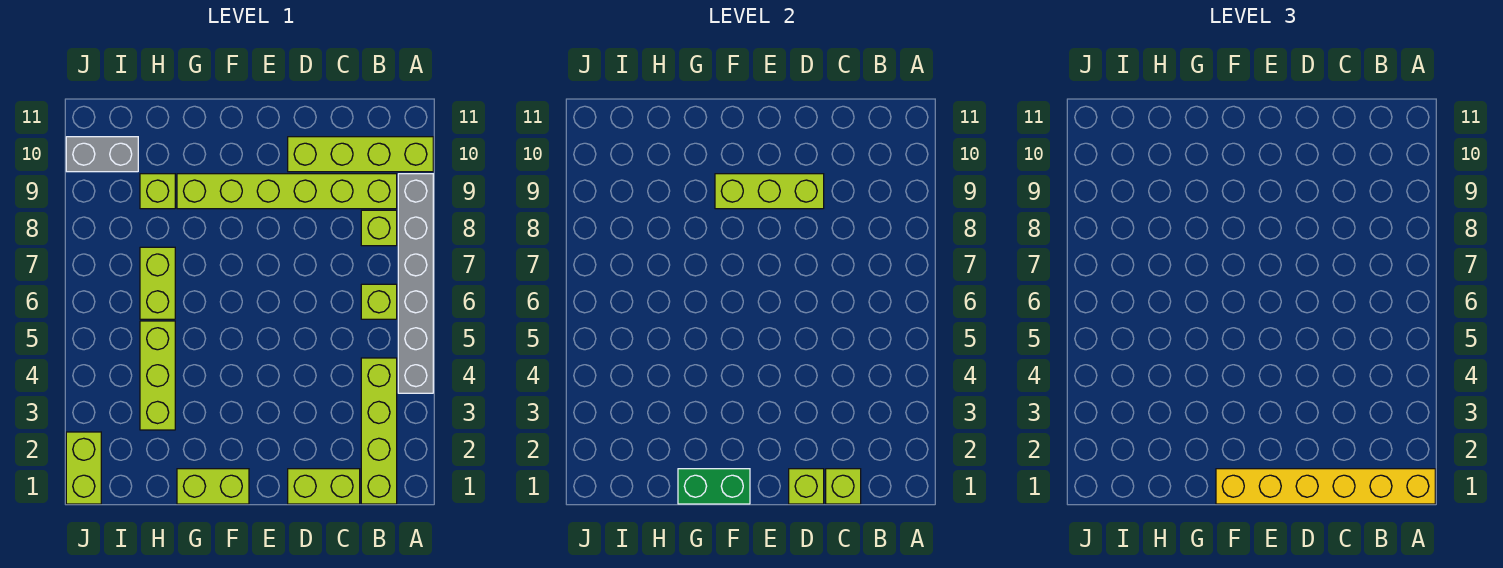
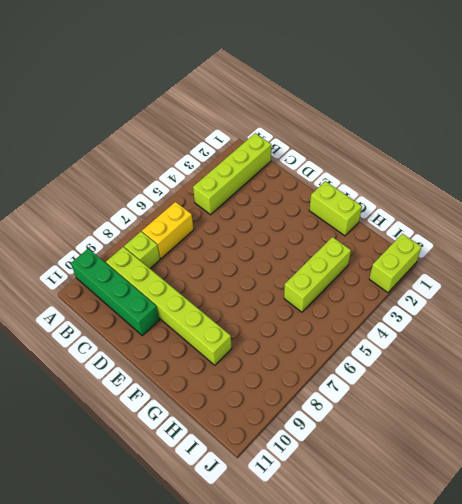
green 1x4 brick [71,248,159,336] -> lime 1x4 brick [288,137,433,172]
yellow 1x2 brick [142,202,194,259] -> lime 1x1 brick [361,284,397,319]
none -> grey 1x6 brick [398,174,433,393]
none -> lime 1x2 brick [288,469,360,504]
none -> lime 1x2 brick [140,247,175,319]

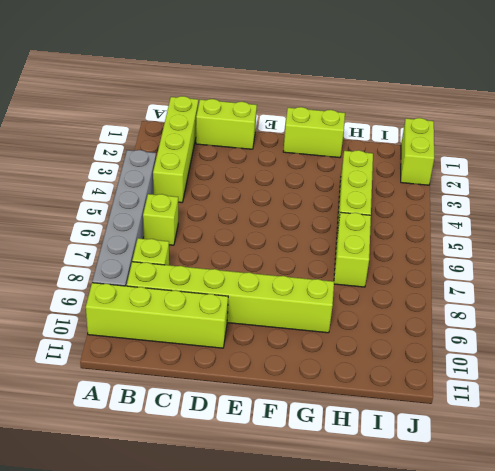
none -> lime 1x1 brick [140,174,175,209]
none -> grey 1x2 brick [66,137,138,172]
none -> lime 1x1 brick [826,469,861,504]

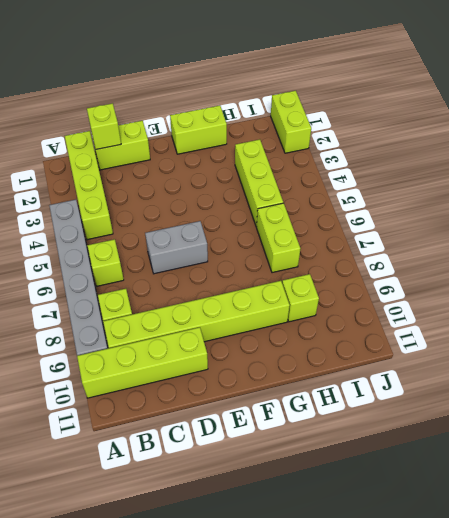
grey 1x2 brick [145,221,208,274] -> grey 1x2 brick moved to [66,137,138,172]
none -> lime 1x1 brick [789,469,824,504]
none -> lime 1x3 brick [715,174,824,209]
none -> green 1x2 brick [678,469,750,504]

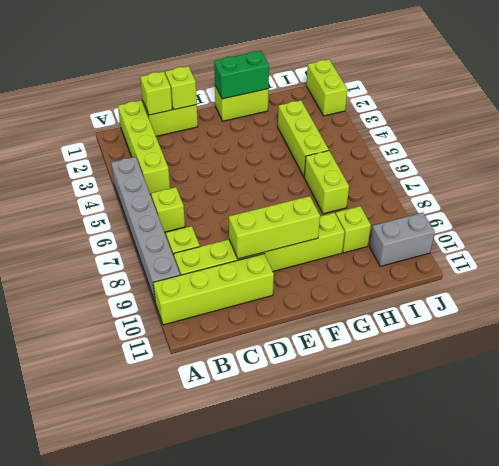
none -> yellow 1x6 brick [1216,469,1435,504]

